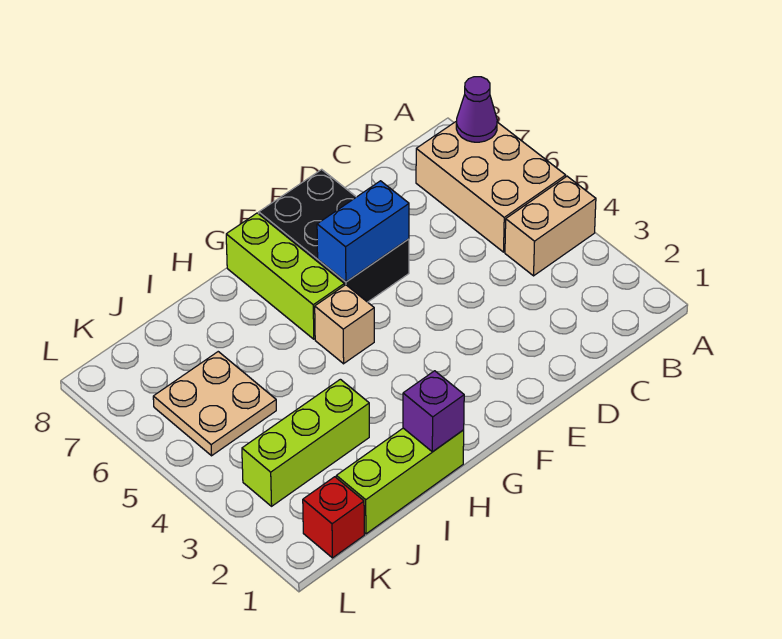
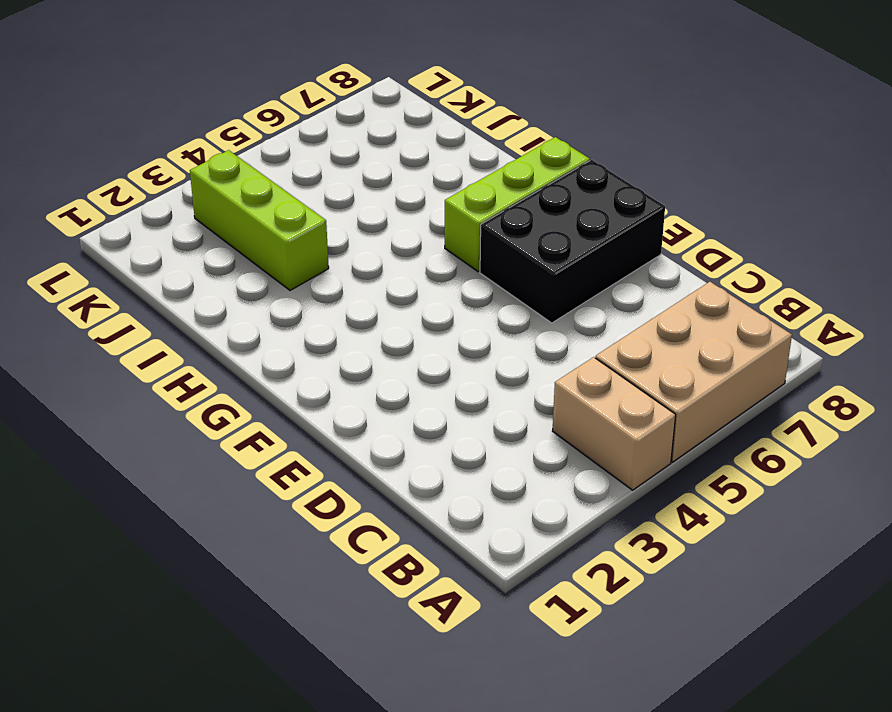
none -> tan 1x1 brick [315,285,374,364]
none -> lime 1x3 brick [336,428,464,534]
none -> tan 2x2 plate [153,352,276,456]

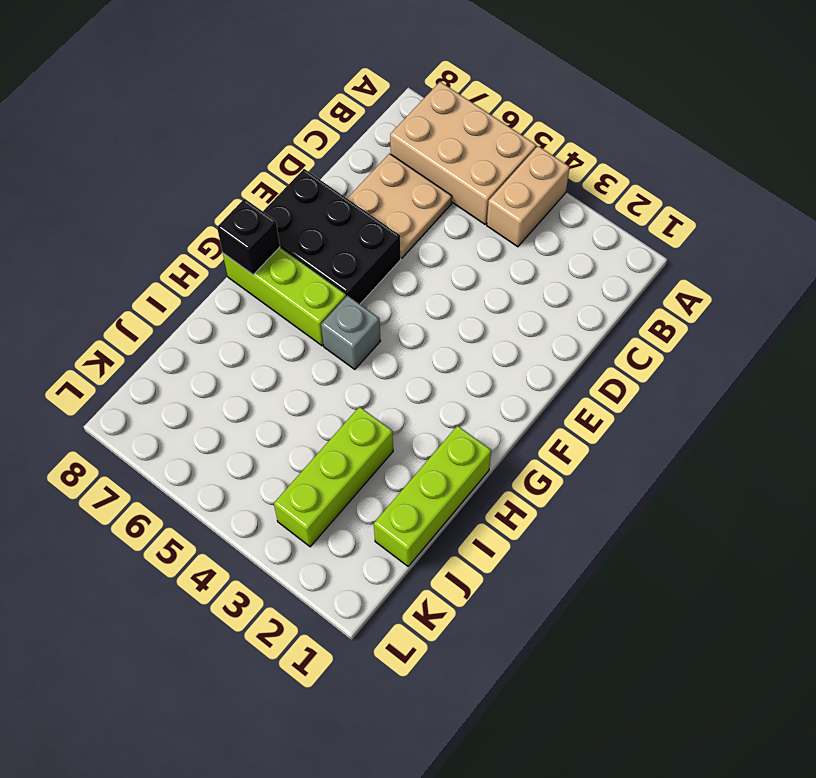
tan 2x2 plate [347,154,452,258] -> tan 2x2 plate moved to [153,352,276,456]
grey 1x1 brick [321,295,380,369] -> tan 1x1 brick [315,285,374,364]
black 1x1 brick [217,199,280,275] -> none
none -> red 1x1 brick [303,477,364,558]
none -> purple 1x1 cone [456,77,497,142]
none -> blue 1x2 brick [317,181,409,282]

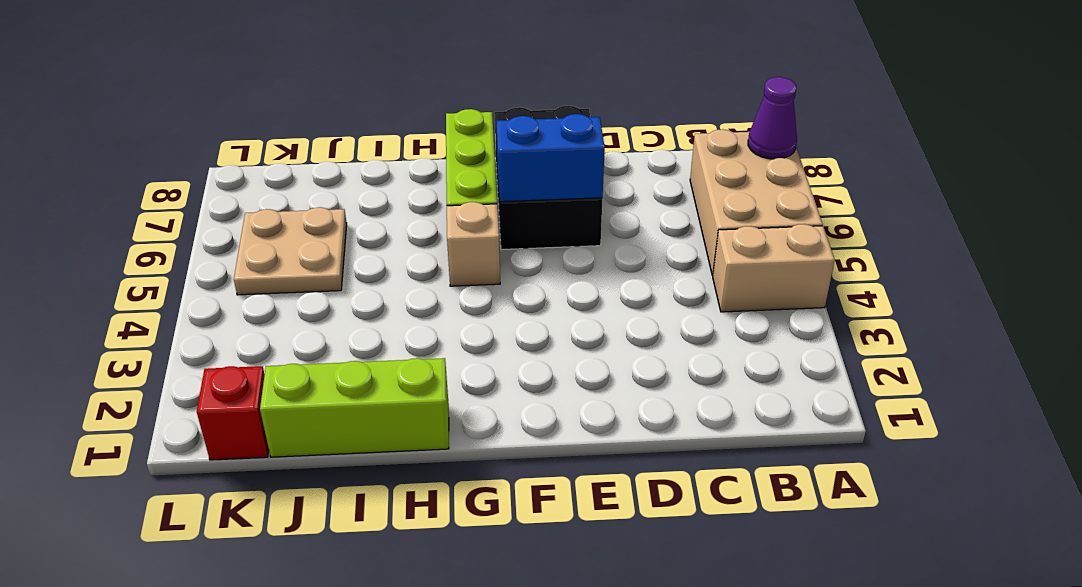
none -> lime 1x3 brick [242,379,369,506]
none -> purple 1x1 brick [403,371,464,452]

